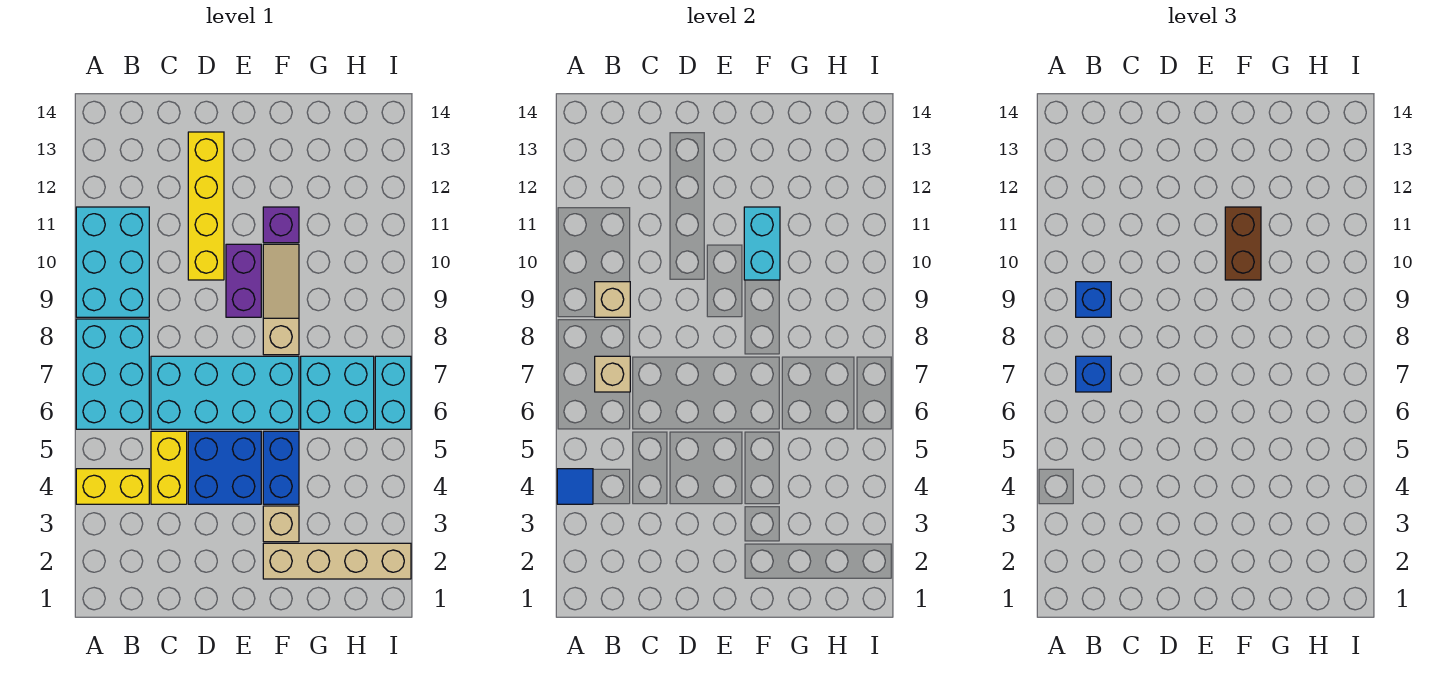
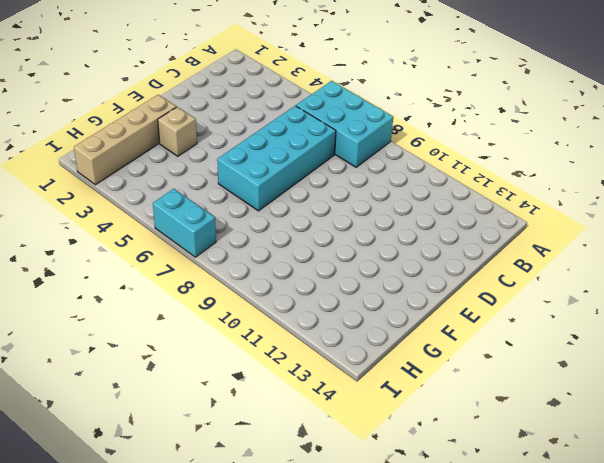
none -> yellow 1x2 brick [76,469,149,504]
none -> cyan 2x3 brick [76,207,149,317]
none -> yellow 1x2 brick [151,431,187,504]

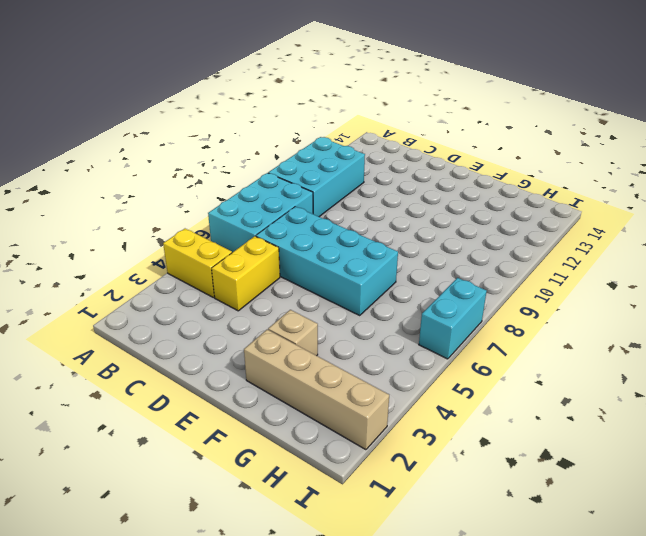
none -> blue 2x2 brick [188,431,261,504]
none -> yellow 1x4 brick [188,132,224,280]
none -> purple 1x2 brick [226,244,261,317]

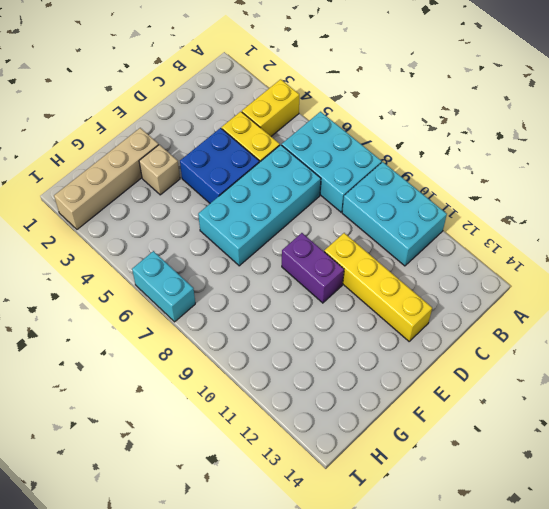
none -> blue 1x2 brick [263,431,299,504]
none -> tan 1x3 slope [263,244,299,355]
none -> purple 1x1 brick [263,207,299,243]

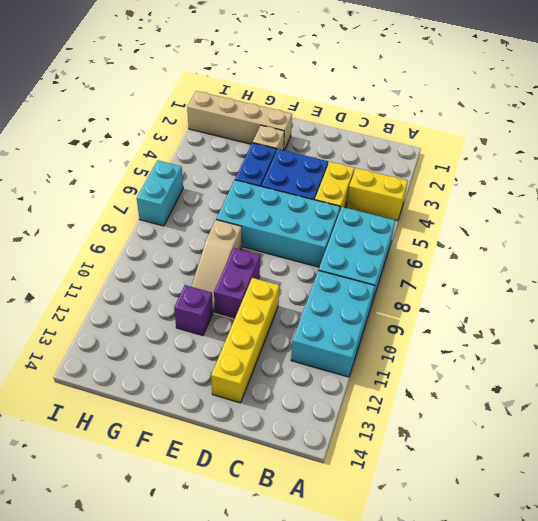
none -> cyan 2x2 brick [301,356,374,429]
none -> blue 1x1 tile [557,469,593,504]
none -> tan 1x1 brick [595,356,630,392]

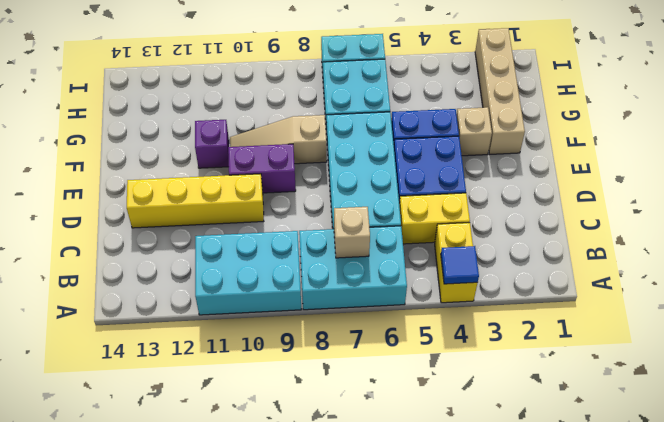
none -> tan 1x1 brick [595,282,630,317]
none -> cyan 1x2 brick [744,207,780,280]
none -> blue 1x1 brick [1076,356,1111,392]

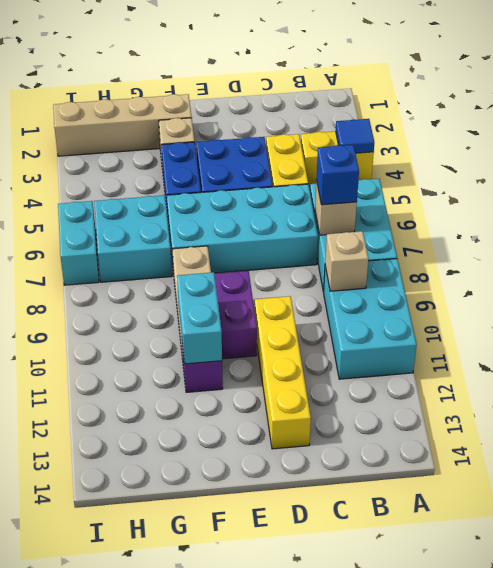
none -> blue 1x1 brick [1076,282,1111,317]
none -> brown 1x2 brick [1225,207,1261,280]

